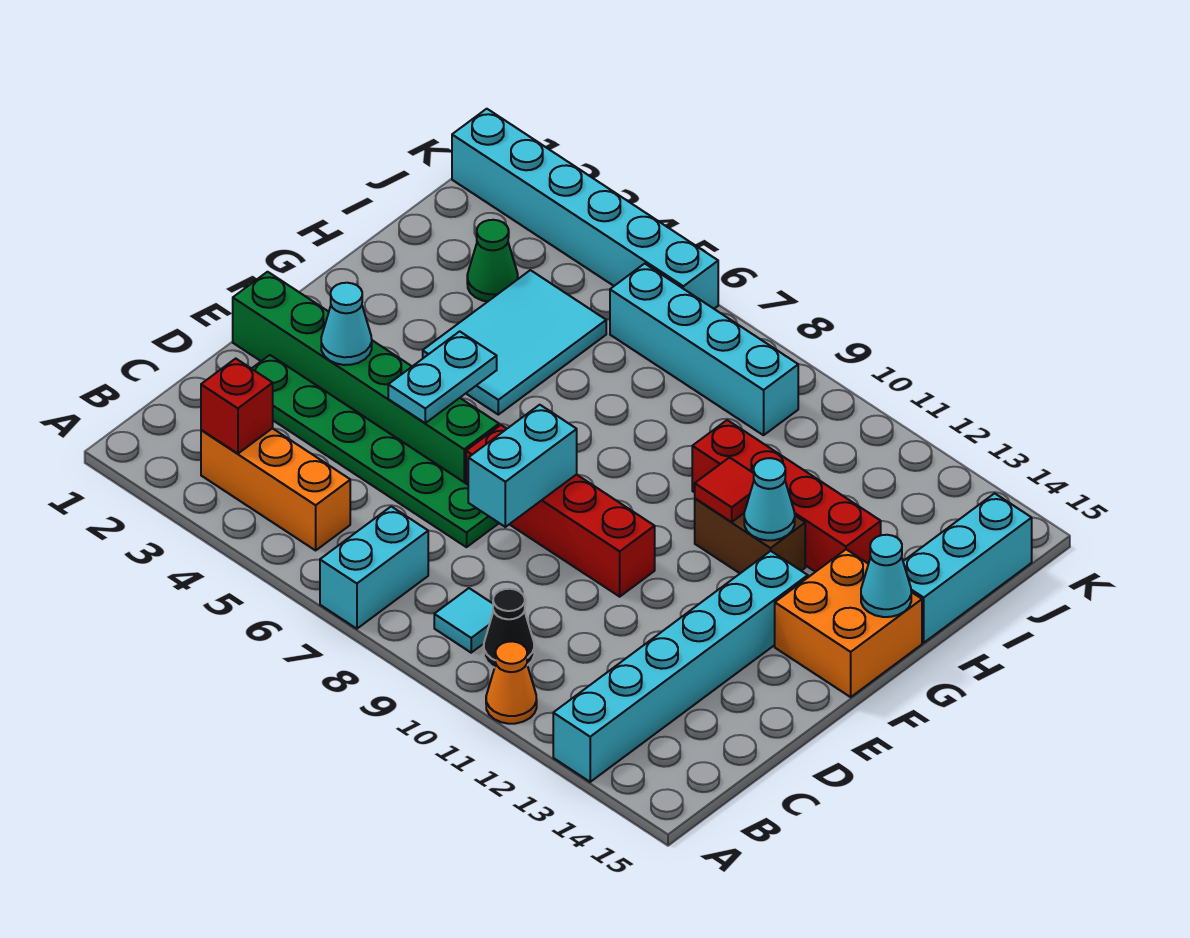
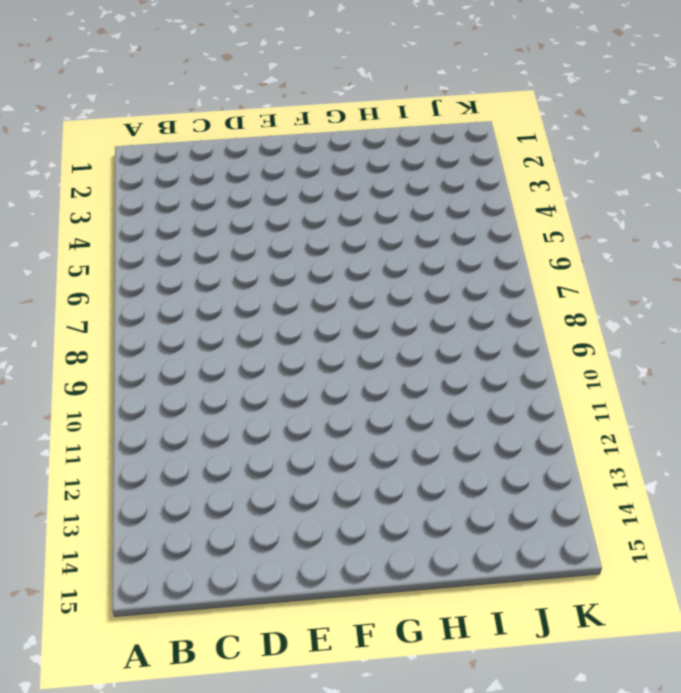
none -> cyan 1x2 brick [320,506,428,629]
none -> orange 1x1 cone [486,641,537,724]
none -> cyan 1x6 brick [553,551,808,782]

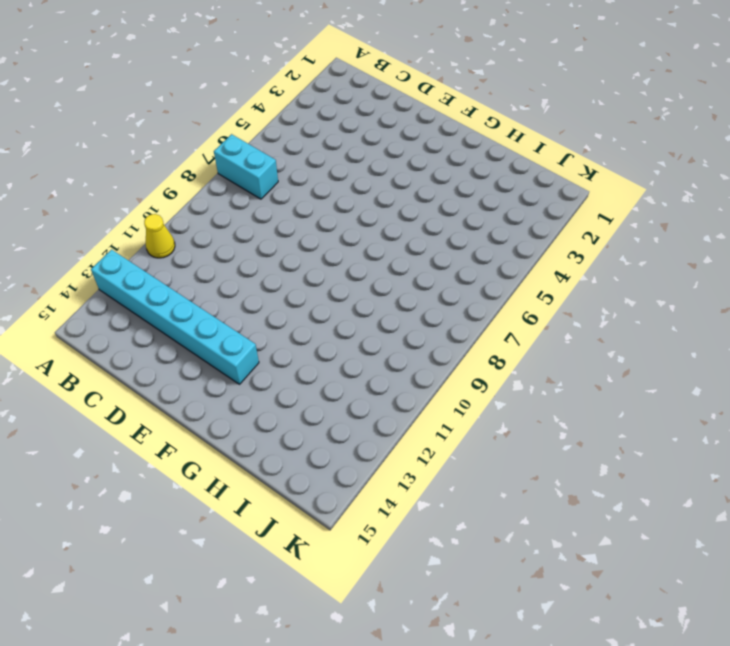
yellow 1x1 cone [144,214,175,258] -> orange 1x1 cone [486,641,537,724]
none -> orange 1x3 brick [201,428,350,550]
none -> cyan 1x1 tile [434,588,493,653]
none -> black 1x1 cone [484,589,534,668]

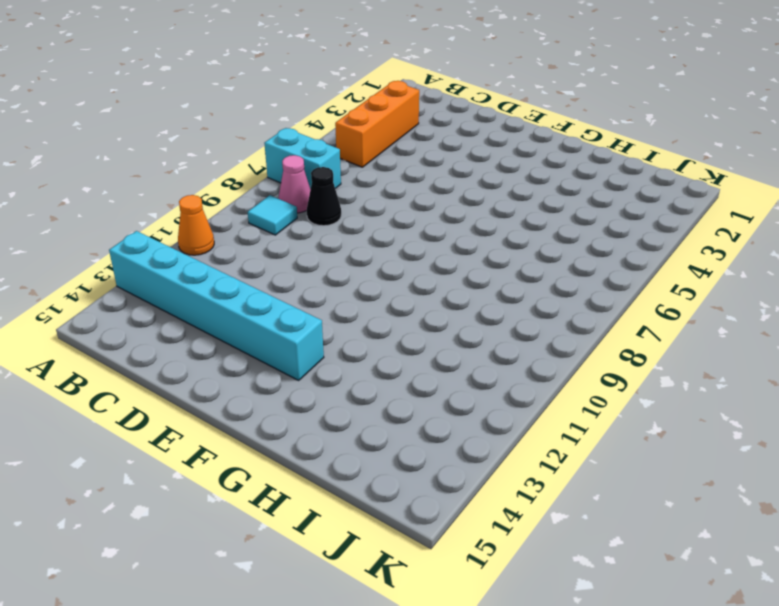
pink 1x1 cone [279,155,310,213] -> none
black 1x1 cone [307,167,341,226] -> black 1x1 cone moved to [484,589,534,668]
none -> green 1x6 plate [252,355,499,547]
none -> green 1x6 brick [233,272,499,483]
none -> red 1x4 brick [466,425,655,597]

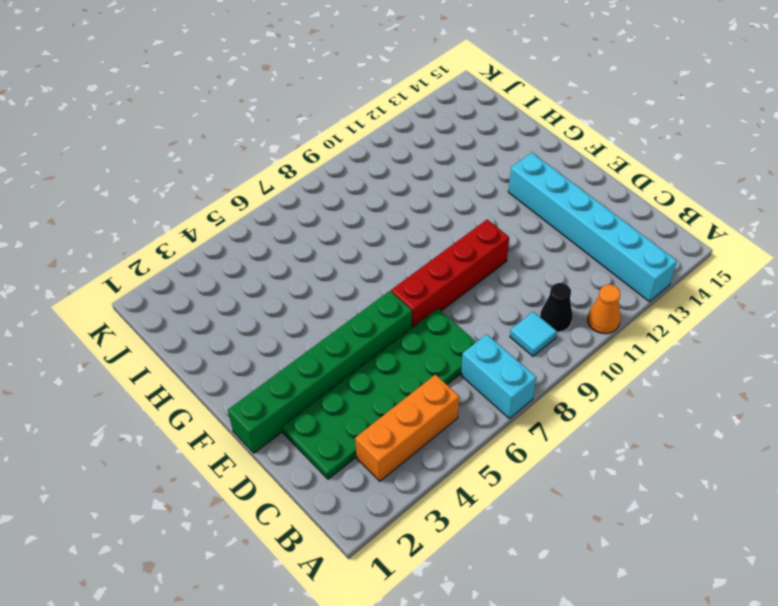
green 2x6 plate [282,308,476,479] -> green 1x6 plate [252,355,499,547]
none -> orange 2x2 brick [775,549,922,697]
none -> cyan 2x3 tile [423,270,606,415]
none -> brown 1x2 brick [695,499,805,573]

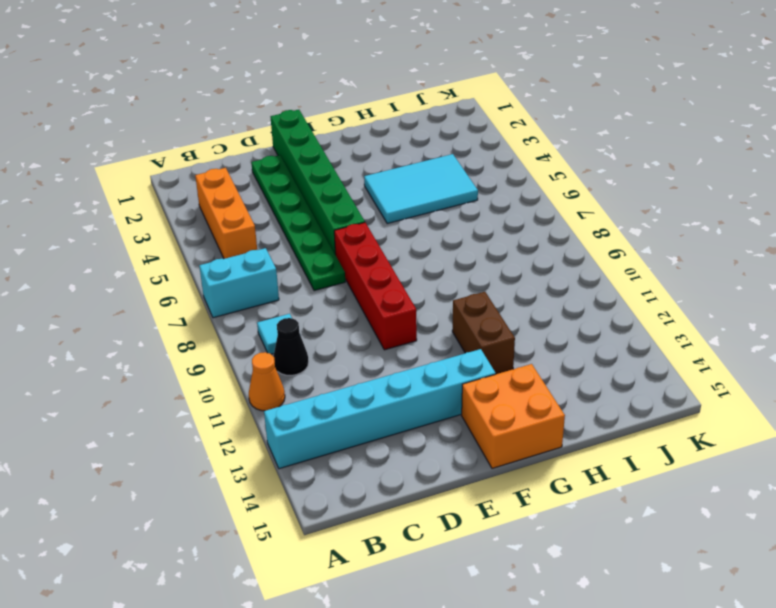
none -> red 1x4 brick [692,420,881,572]
none -> cyan 1x3 brick [903,493,1032,643]
none -> green 1x1 cone [467,220,518,302]

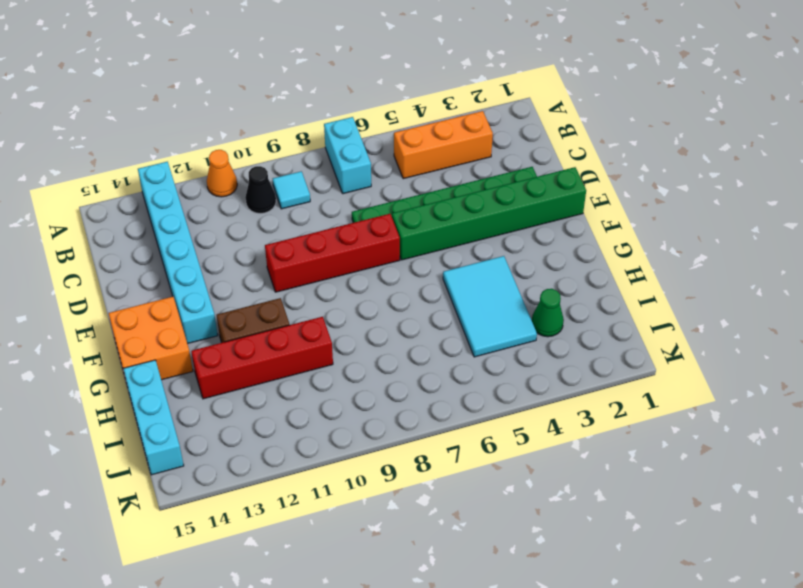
none -> cyan 1x4 brick [610,264,798,435]
none -> cyan 1x6 brick [452,109,718,309]
none -> red 1x1 brick [201,359,273,454]

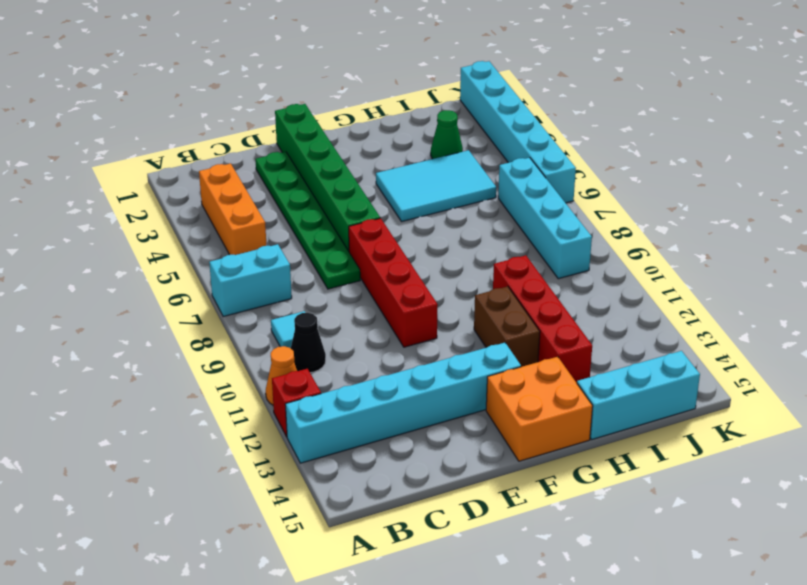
red 1x1 brick [272,369,321,437] -> red 1x1 brick moved to [201,359,273,454]
none -> cyan 1x2 brick [468,405,577,527]
none -> cyan 1x1 cone [321,283,372,365]
none -> cyan 1x2 plate [388,331,497,423]

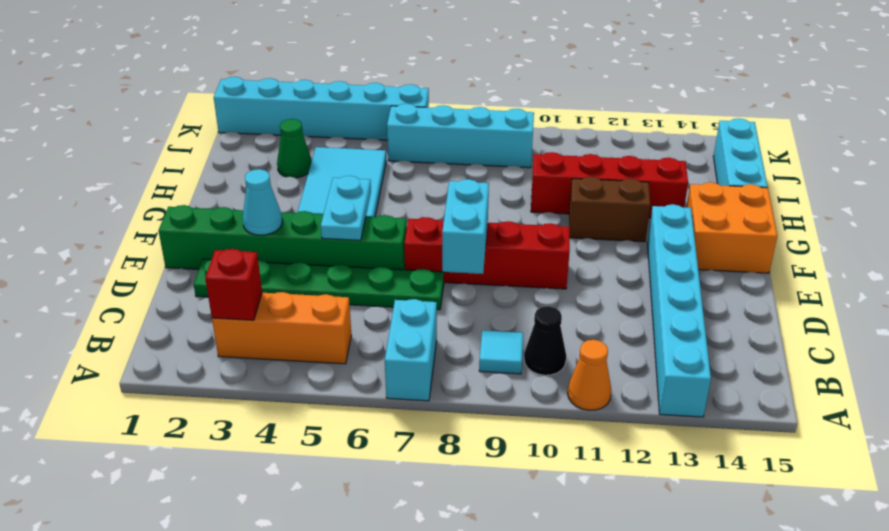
none -> red 1x1 tile [695,458,754,522]
none -> cyan 1x1 cone [744,458,795,540]
none -> cyan 1x1 cone [861,535,911,617]

